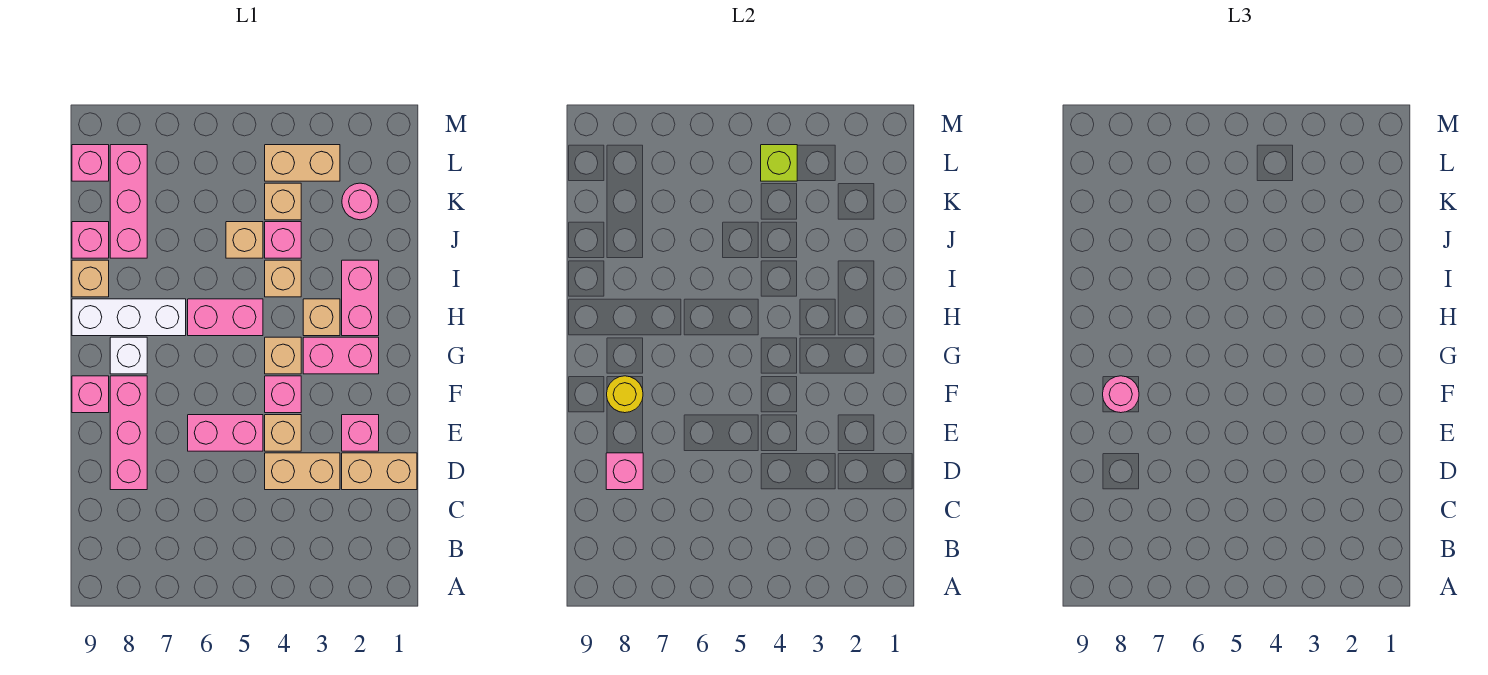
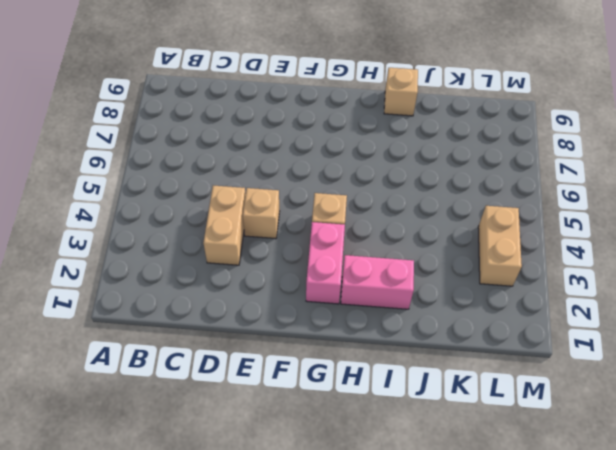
none -> tan 1x2 brick [342,453,417,490]
none -> pink 1x3 brick [110,376,147,490]
none -> pink 1x1 brick [342,415,379,451]

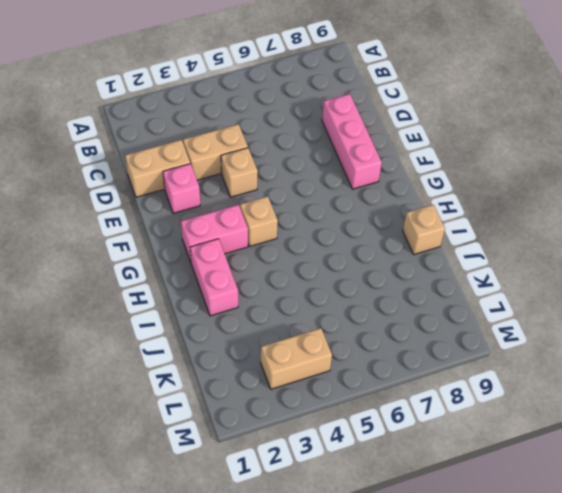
none -> pink 1x2 brick [188,415,263,451]
none -> pink 1x1 brick [265,376,301,413]
none -> pink 1x1 brick [72,376,109,413]

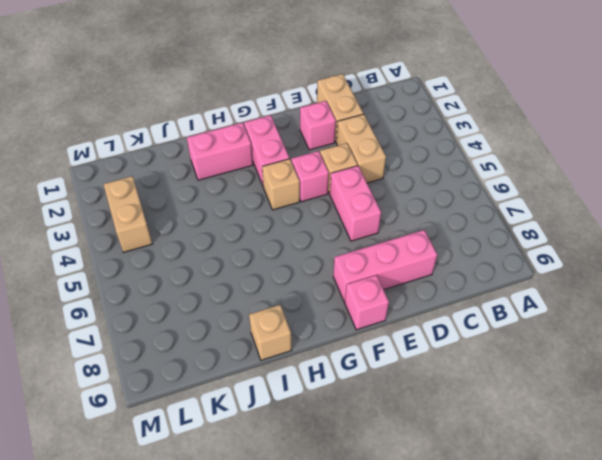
none -> white 1x1 brick [110,337,147,374]
none -> tan 1x1 brick [303,299,340,336]
none -> pink 1x2 brick [188,299,263,336]

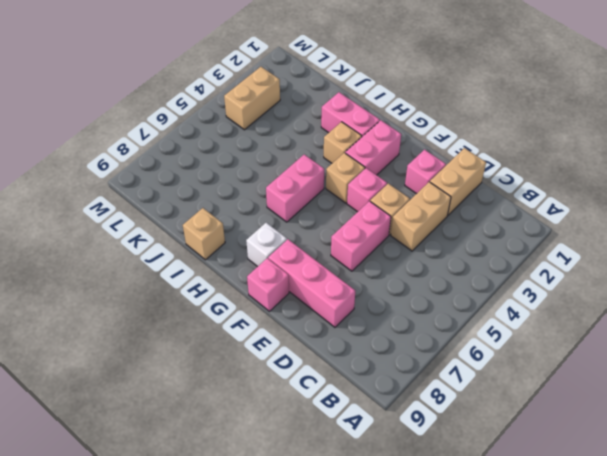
none -> white 1x3 brick [72,299,186,336]
none -> tan 1x1 brick [265,260,301,297]
none -> pink 1x1 brick [265,222,301,258]

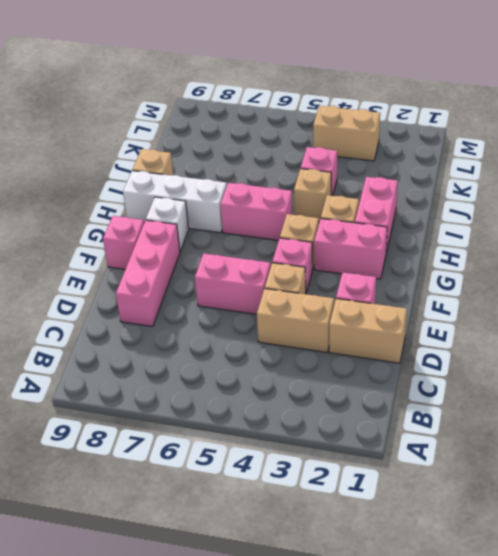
none -> tan 1x1 brick [226,222,263,258]
none -> pink 1x3 brick [110,145,147,258]
none -> pink 1x1 brick [72,222,109,258]

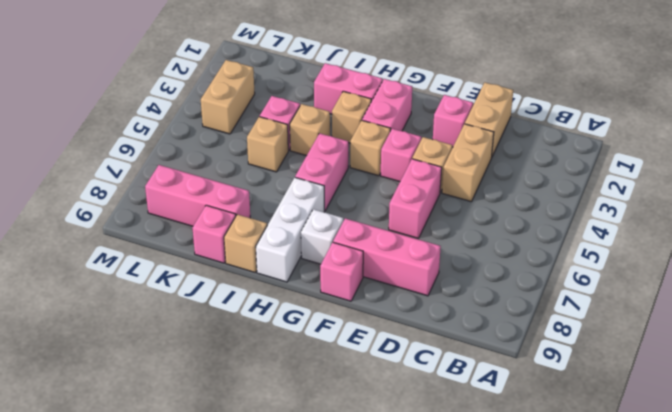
none -> pink 1x1 round brick [342,183,378,220]
none -> tan 1x1 brick [265,183,301,220]
none -> pink 1x1 brick [72,145,109,181]

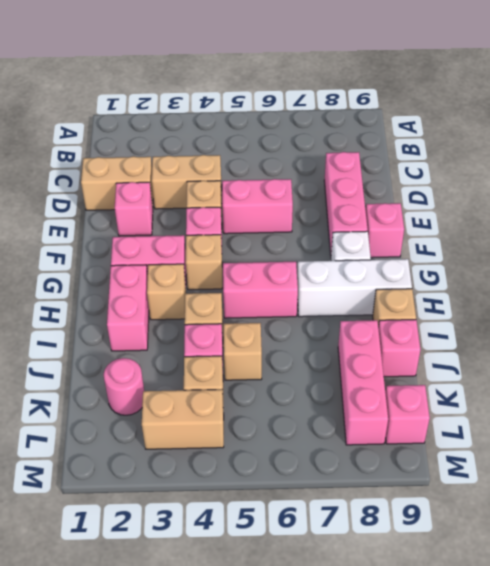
none -> pink 1x1 brick [606,453,643,490]
none -> yellow 1x1 round brick [607,376,643,413]
none -> lime 1x1 brick [761,145,797,181]

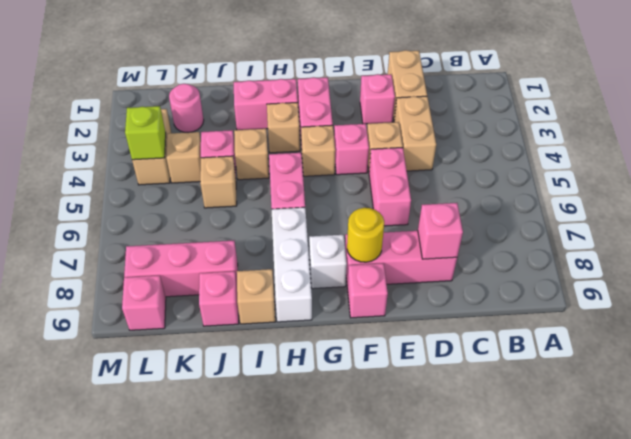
none -> pink 1x1 round brick [1103,376,1139,413]

